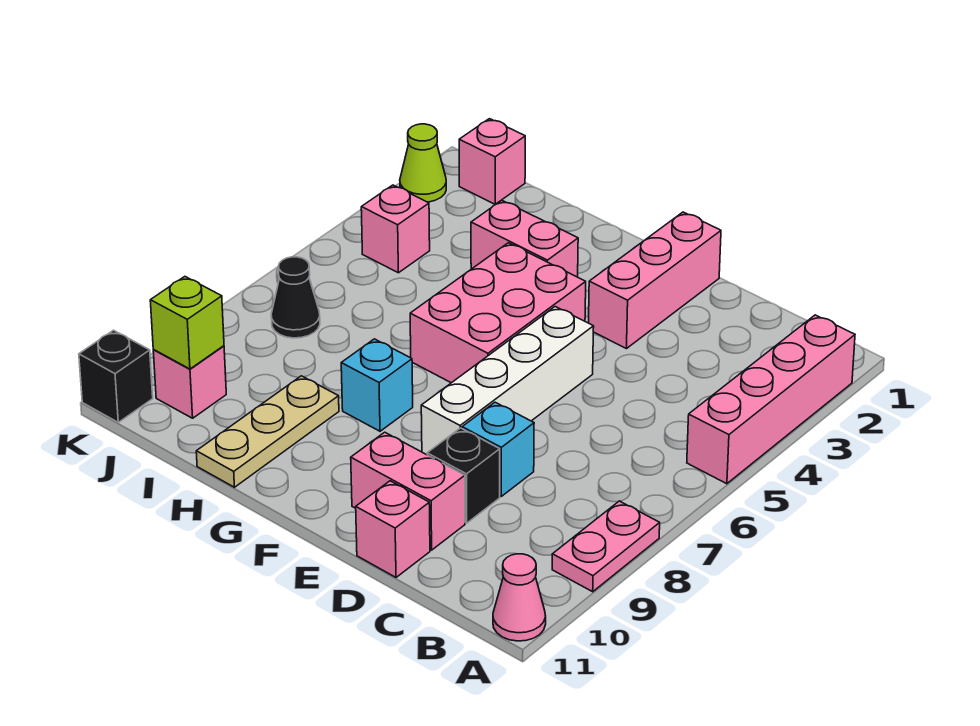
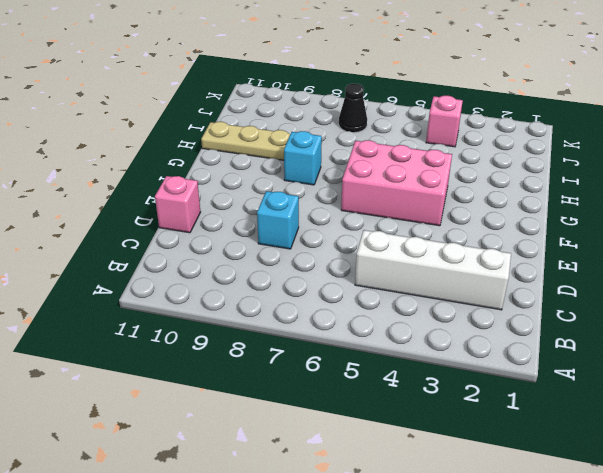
white 1x4 brick [355,230,511,310] -> white 1x4 brick moved to [421,307,594,455]
none -> pink 1x4 brick [687,315,855,484]
none -> pink 1x2 plate [552,501,660,592]
none -> pink 1x1 cone [493,554,546,641]

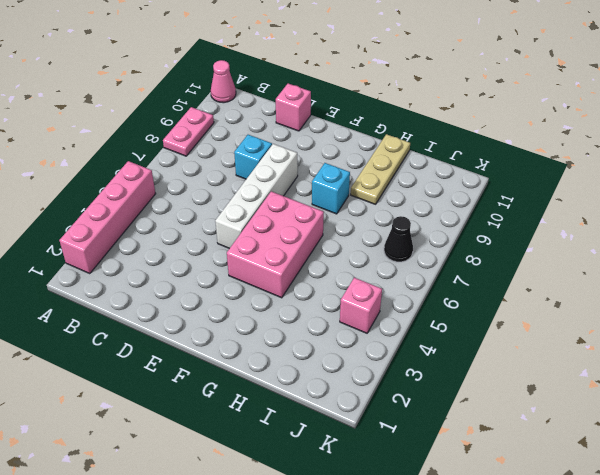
none -> black 1x1 brick [427,428,500,523]
none -> pink 1x2 brick [351,432,465,550]
none -> pink 1x3 brick [589,212,721,349]

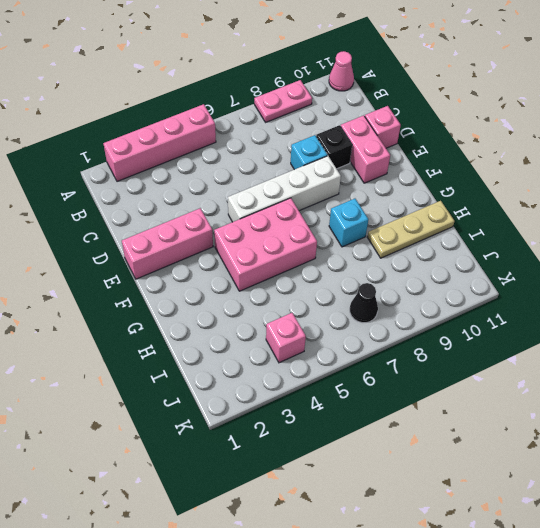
none -> pink 1x2 brick [471,201,578,277]
none -> pink 1x1 brick [459,119,525,204]
none -> pink 1x1 brick [153,346,226,418]

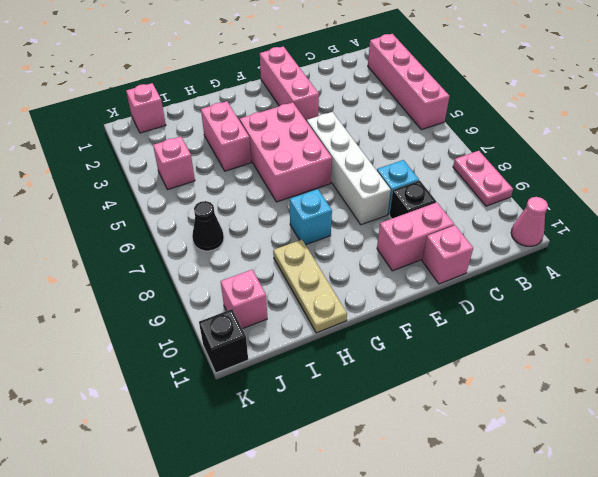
pink 1x2 brick [201,101,251,171] -> pink 1x2 brick turned to [471,201,578,277]
none -> lime 1x1 cone [400,124,446,202]
none -> lime 1x1 brick [150,277,224,369]

